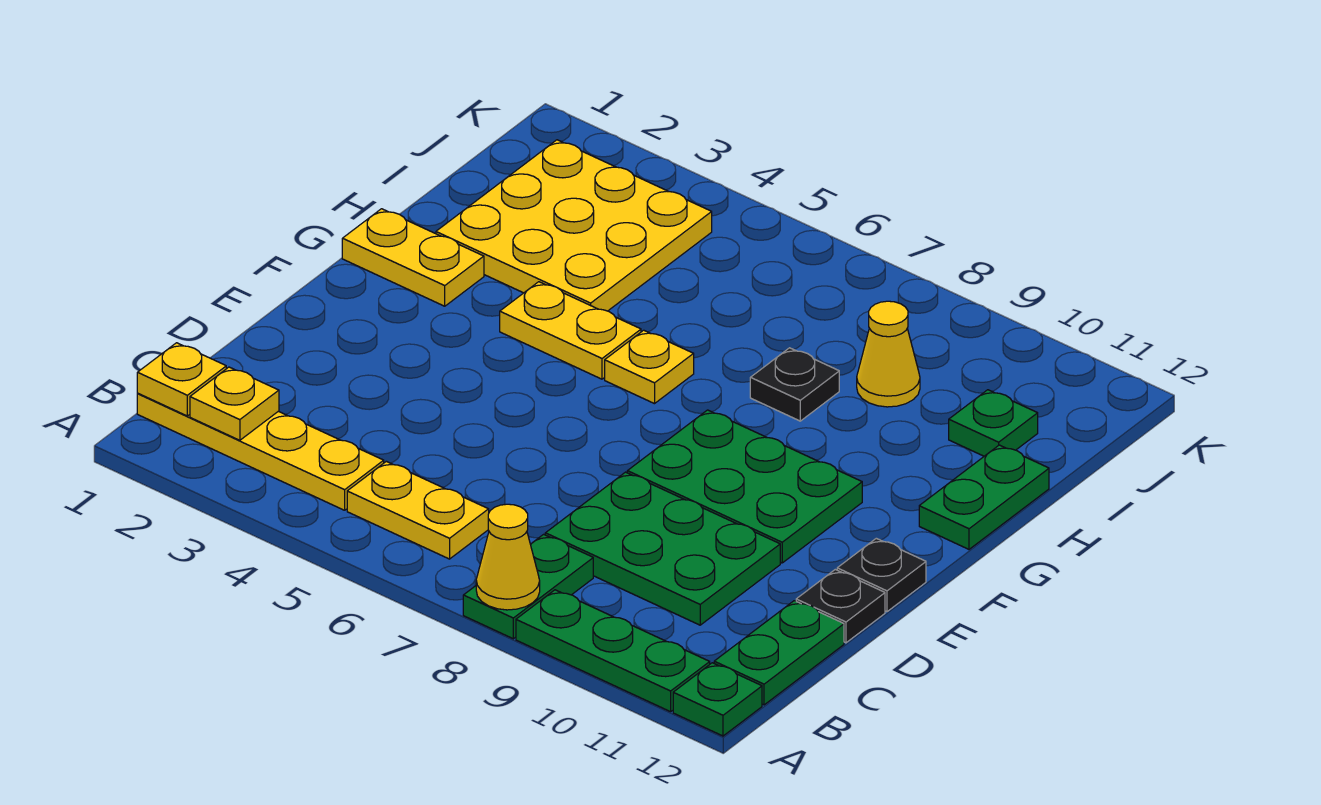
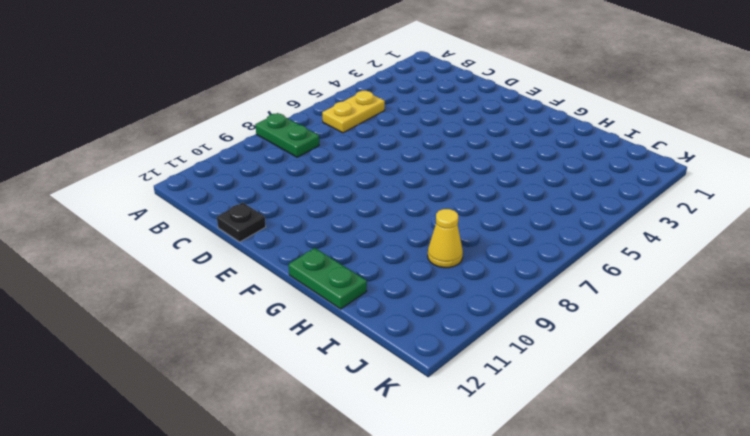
none -> green 1x3 plate [516,590,710,712]
none -> green 1x1 plate [673,663,762,736]
none -> yellow 1x4 plate [137,394,384,510]

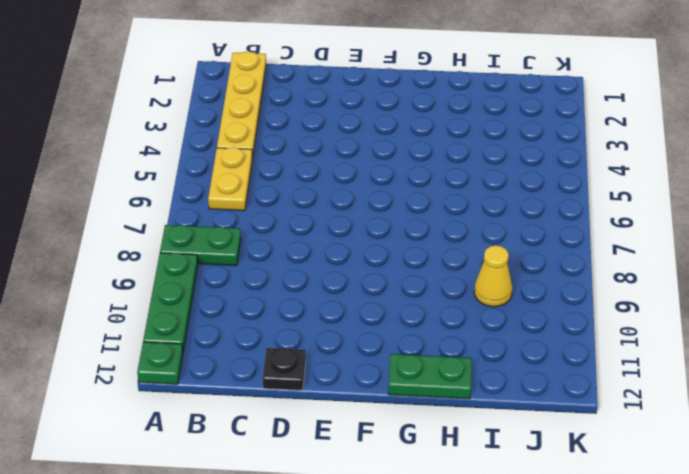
none -> green 1x2 plate [714,601,844,705]
none -> green 2x3 plate [545,472,780,625]
none -> green 2x3 plate [627,410,862,563]

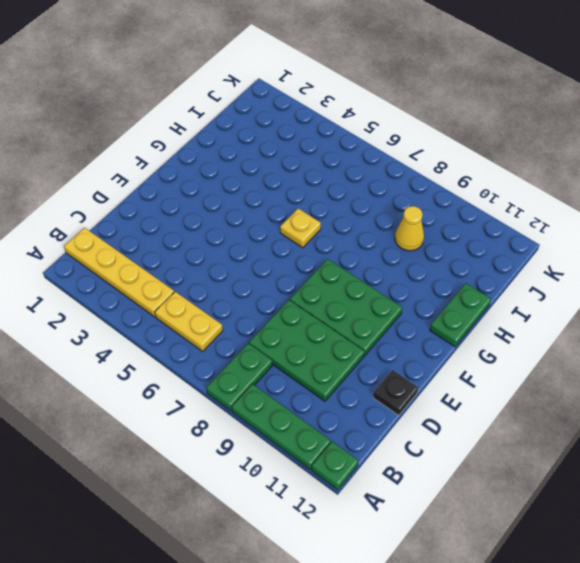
none -> green 1x2 plate [714,601,844,705]
none -> black 1x1 plate [837,538,926,612]
none -> yellow 1x2 plate [342,209,484,306]

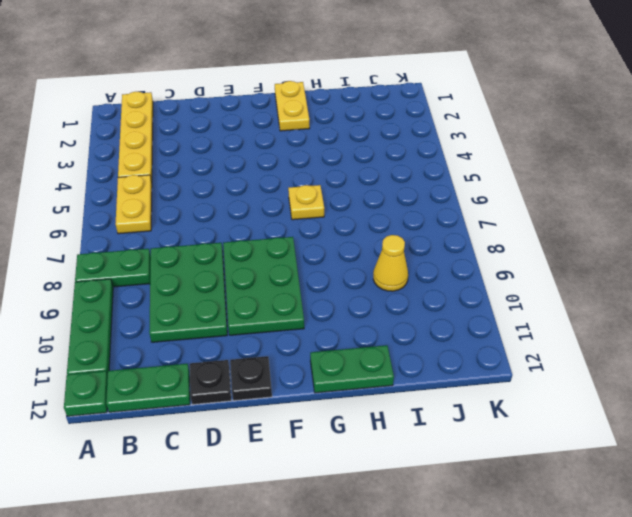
none -> yellow 1x2 plate [500,282,641,379]
none -> yellow 3x3 plate [436,140,712,311]
none -> black 1x1 plate [750,348,839,421]

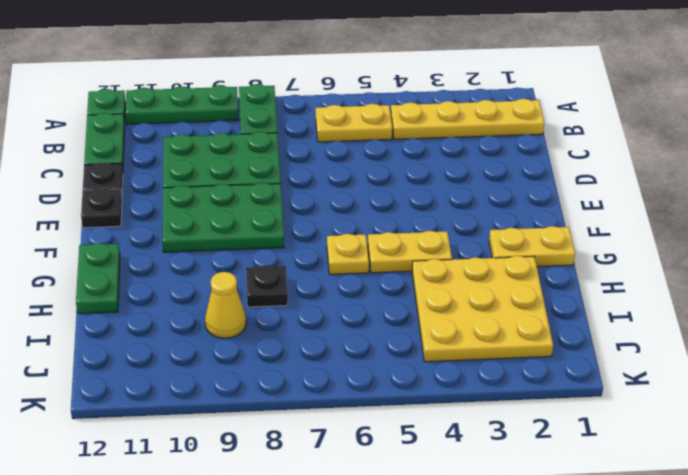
none -> green 1x1 plate [949,390,1038,456]
none -> yellow 1x1 cone [476,504,540,610]
none -> yellow 1x1 plate [137,343,226,416]

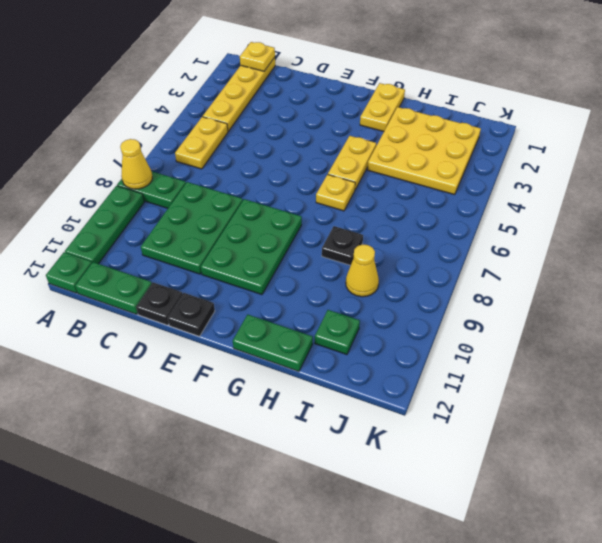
none -> yellow 1x1 plate [190,367,279,440]

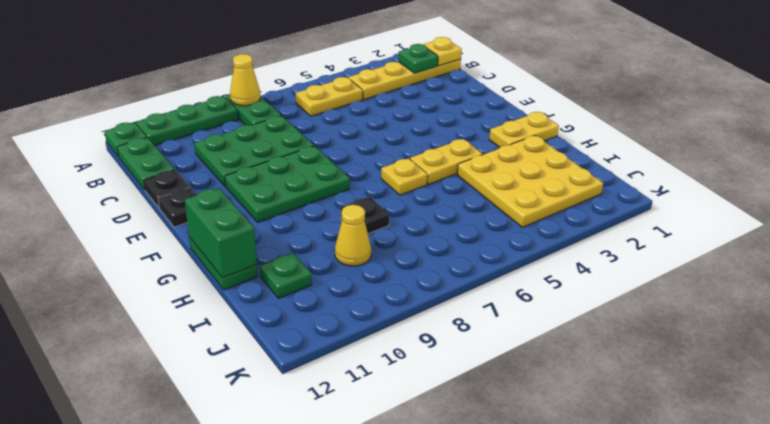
green 1x1 plate [398,44,438,73] -> yellow 1x1 plate [190,367,279,440]
green 1x2 brick [185,188,257,278] -> none

